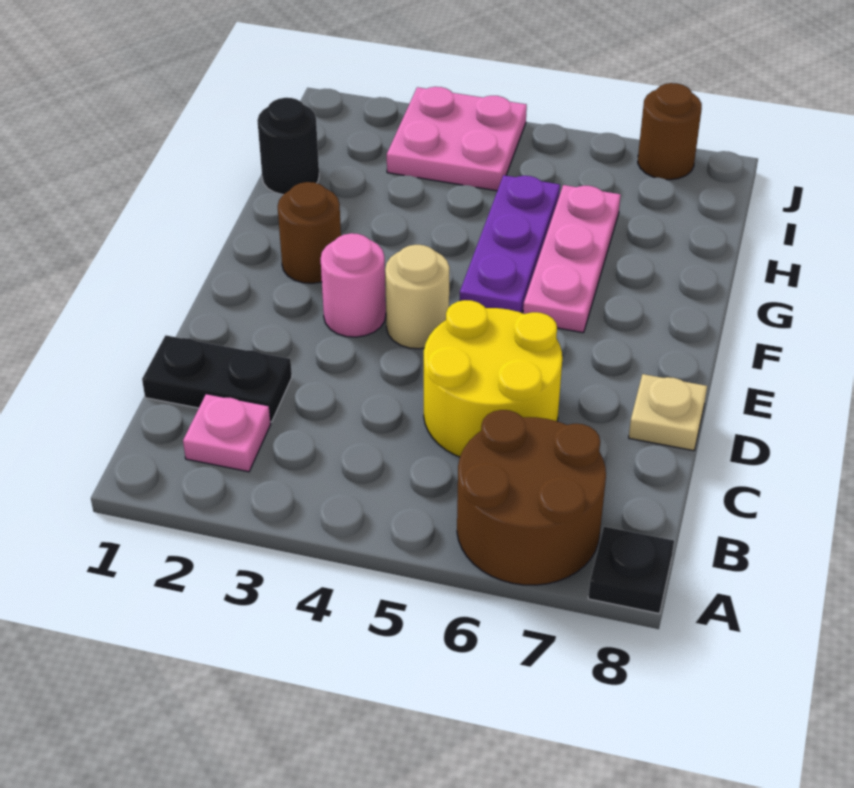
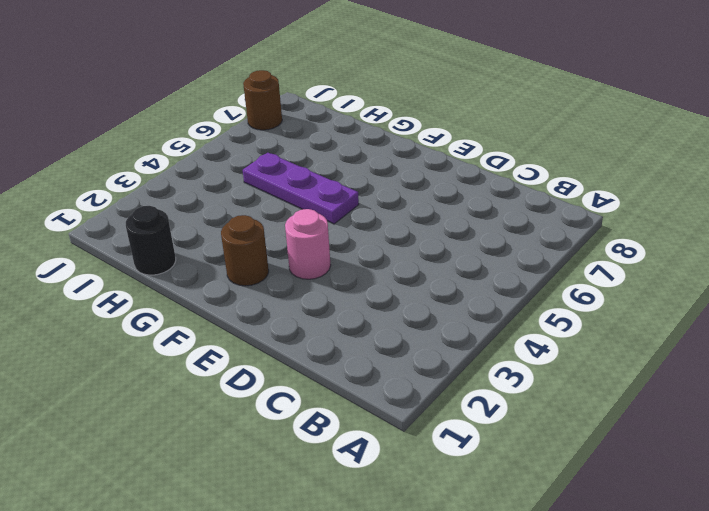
none -> brown 2x2 round brick [457,410,606,585]
none -> black 1x1 plate [588,527,674,613]
none -> pink 1x1 plate [183,394,271,472]

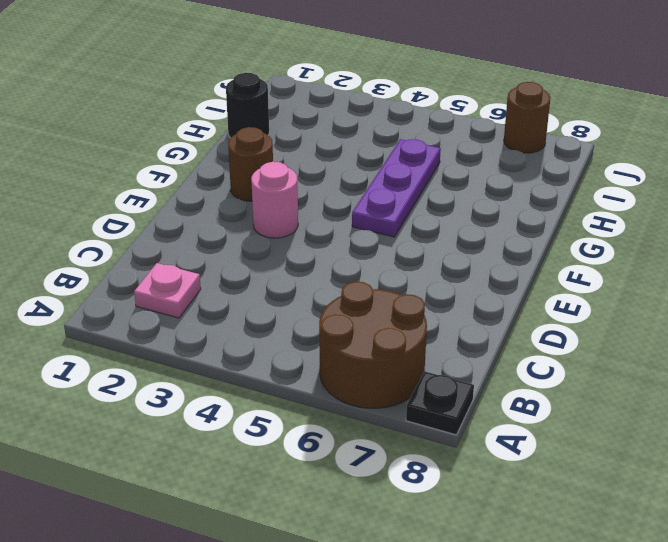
none -> black 1x2 plate [142,335,292,422]
none -> yellow 2x2 round brick [424,300,562,457]
none -> tan 1x1 plate [629,374,707,451]

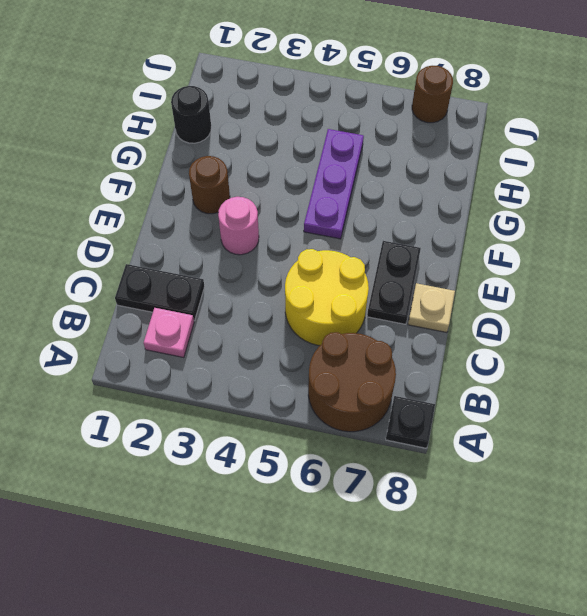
black 1x2 plate [367,241,421,324] -> none
none -> tan 1x1 round brick [385,245,450,349]
none -> pink 1x3 plate [523,185,621,333]
none -> pink 2x2 plate [387,87,527,191]

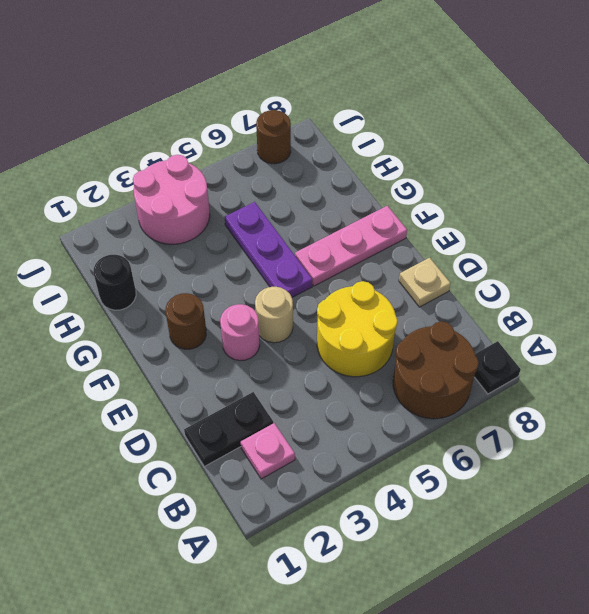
pink 1x3 plate [295,206,407,286] -> pink 1x3 plate turned to [523,185,621,333]
pink 2x2 round brick [133,155,210,244] -> pink 2x2 plate [387,87,527,191]

